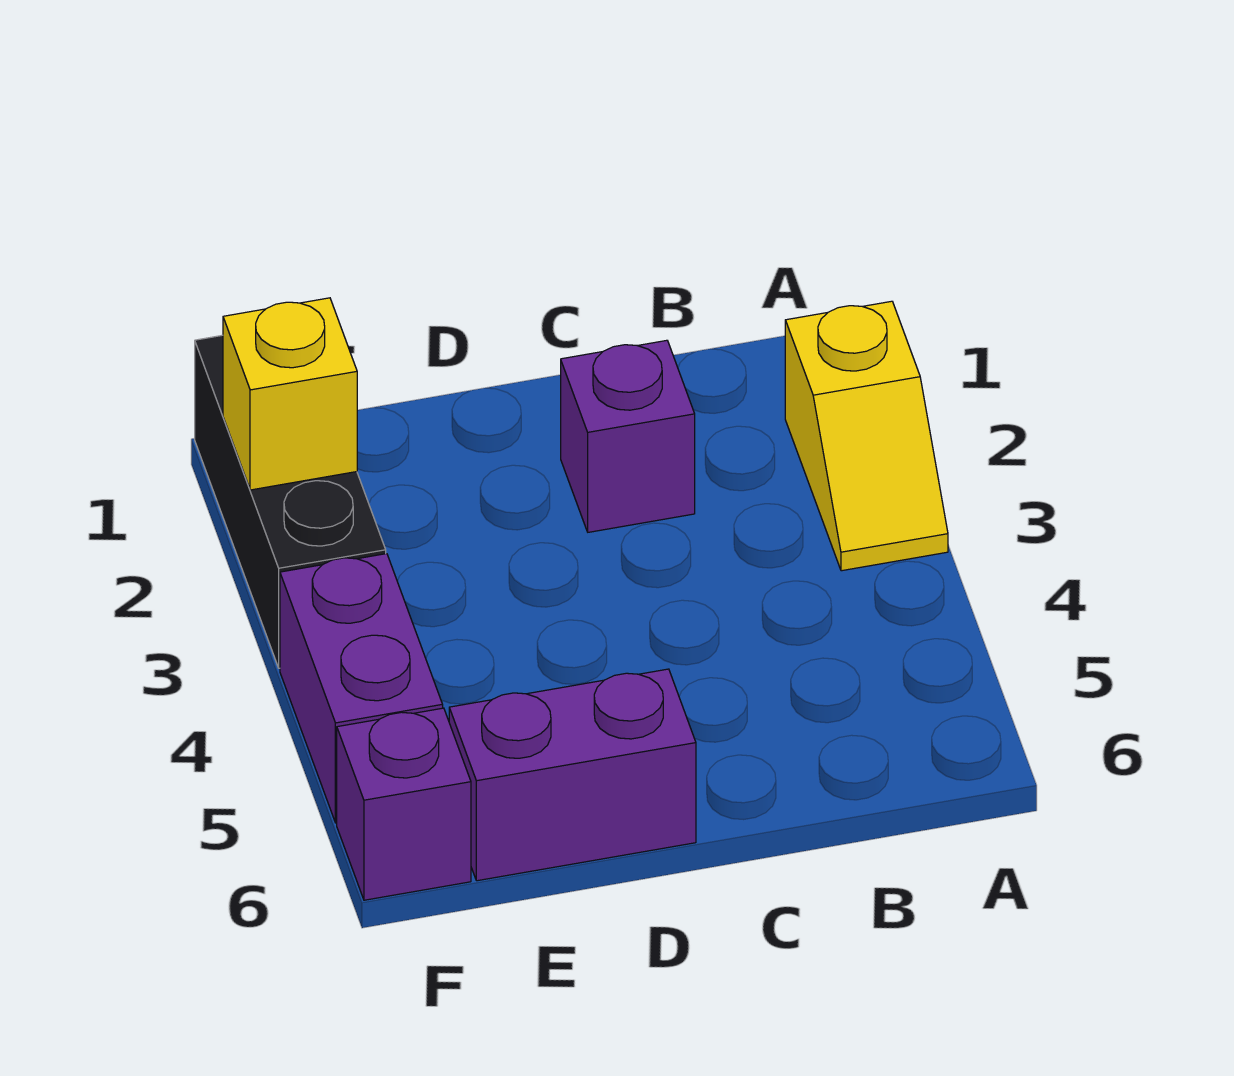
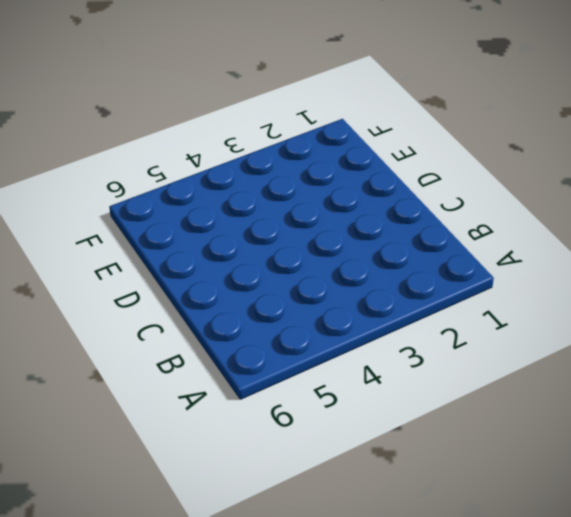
none -> yellow 1x2 slope [785,301,948,571]
none -> purple 1x1 brick [561,340,695,532]

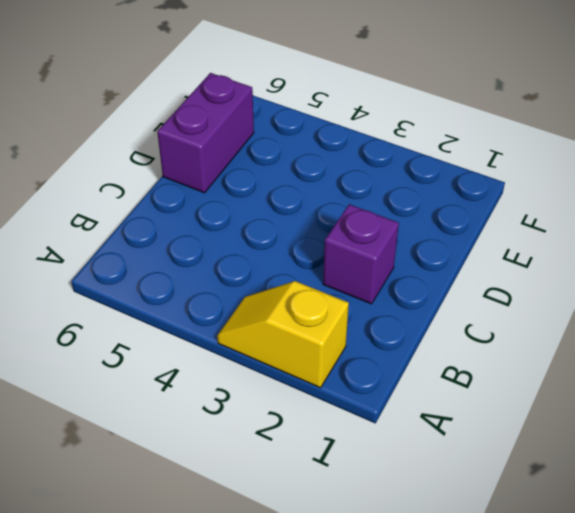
none -> black 1x3 brick [195,335,386,668]
none -> purple 1x2 brick [280,554,443,823]

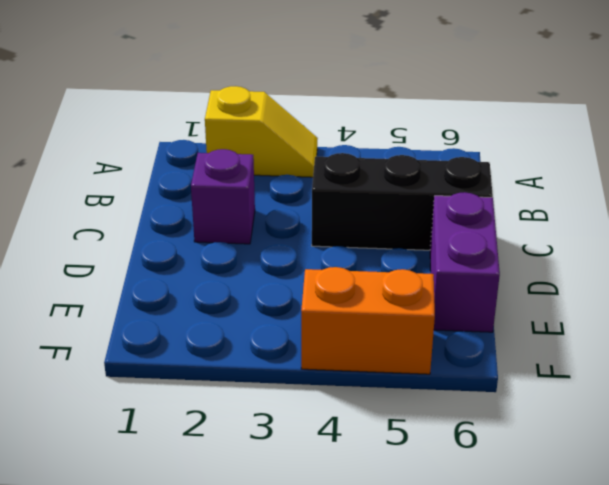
black 1x3 brick [312,153,493,250] -> black 1x3 brick moved to [195,335,386,668]
orange 1x2 brick [301,267,435,374] -> purple 1x2 brick [280,554,443,823]
none -> purple 1x1 brick [337,708,471,900]
none -> yellow 1x1 brick [223,298,357,490]

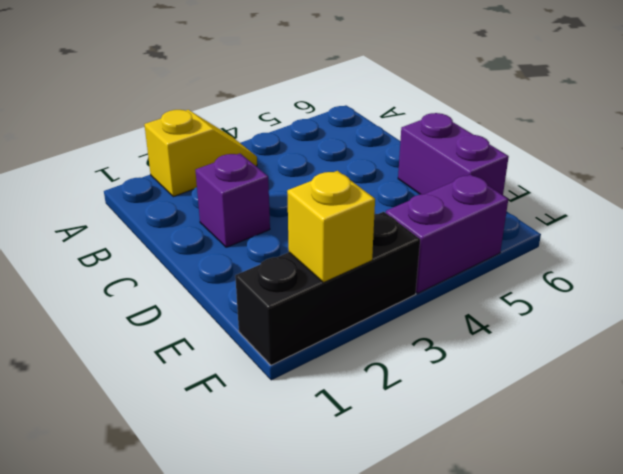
none -> purple 1x1 brick [337,708,471,900]

